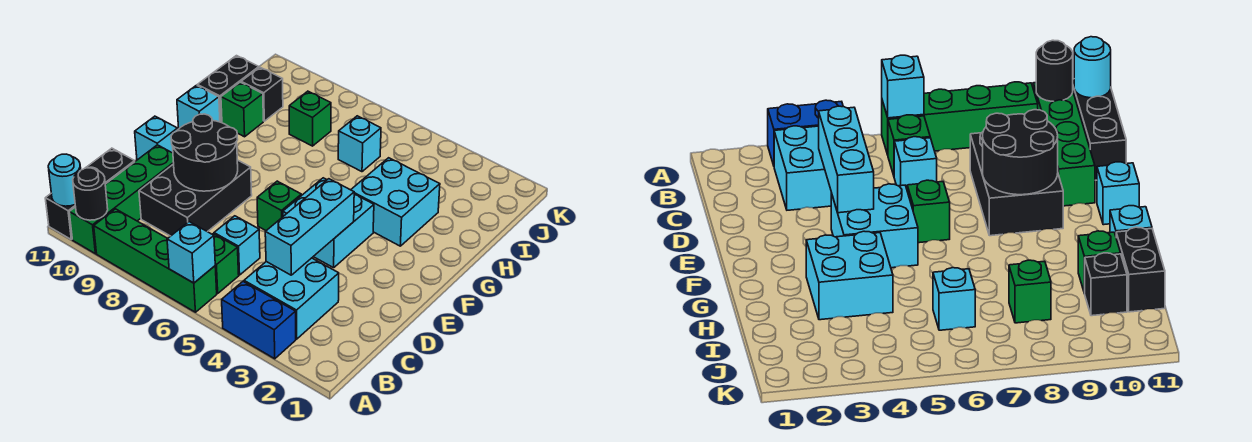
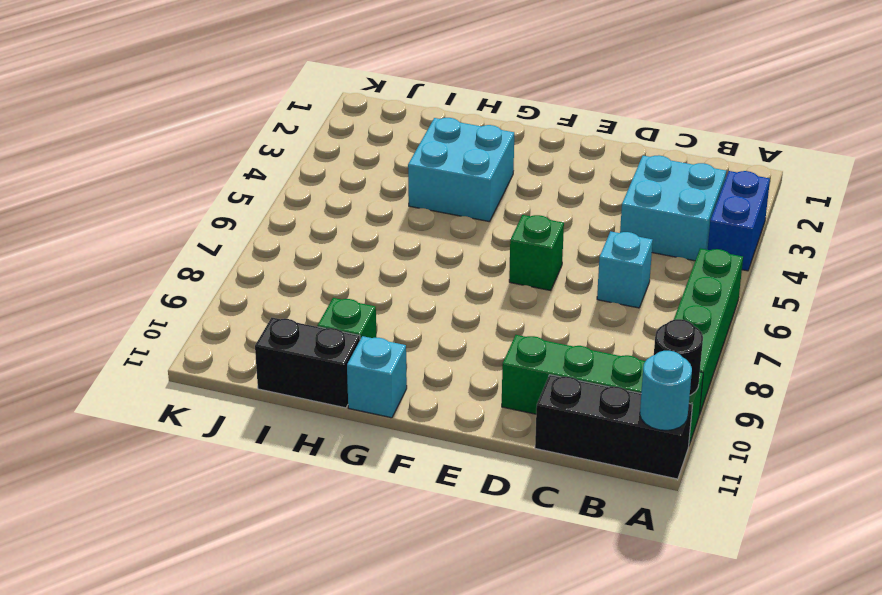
none -> green 1x1 brick [212,234,239,293]
none -> black 2x3 brick [139,160,252,236]
none -> cyan 2x2 brick [283,178,374,268]

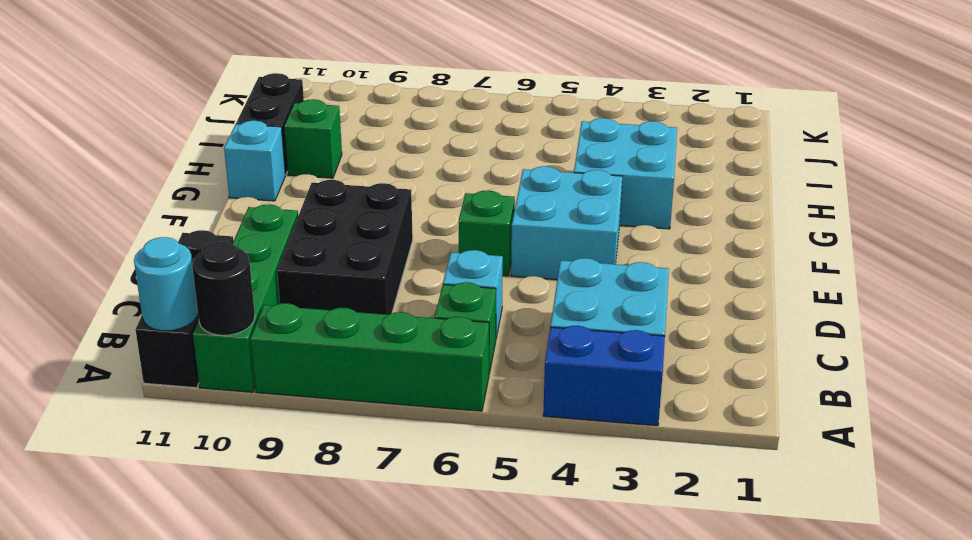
none -> cyan 1x1 brick [135,116,178,160]
none -> cyan 1x1 brick [338,116,381,172]
none -> green 1x1 brick [289,91,331,146]

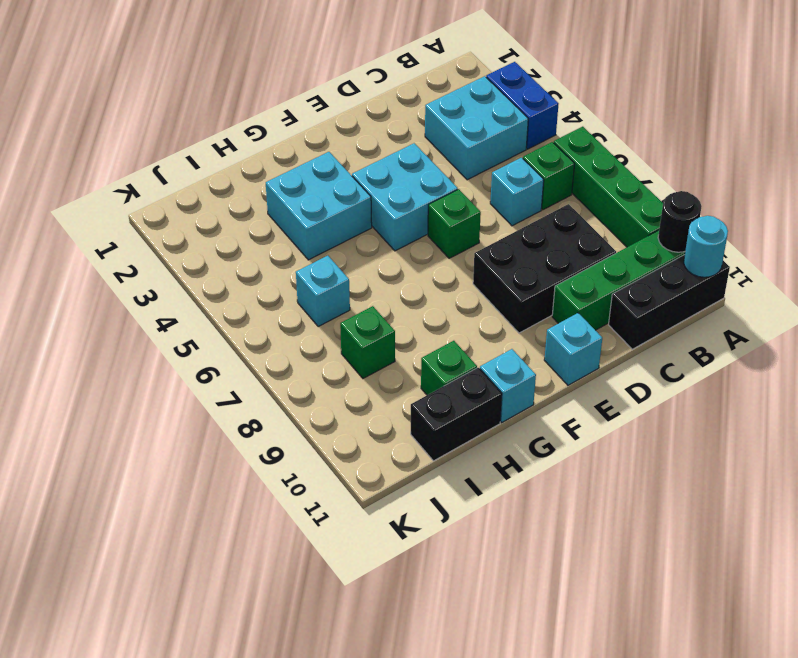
none -> black 1x1 brick [241,67,283,121]
none -> cyan 1x1 brick [167,222,215,283]
none -> cyan 1x3 brick [265,179,354,275]

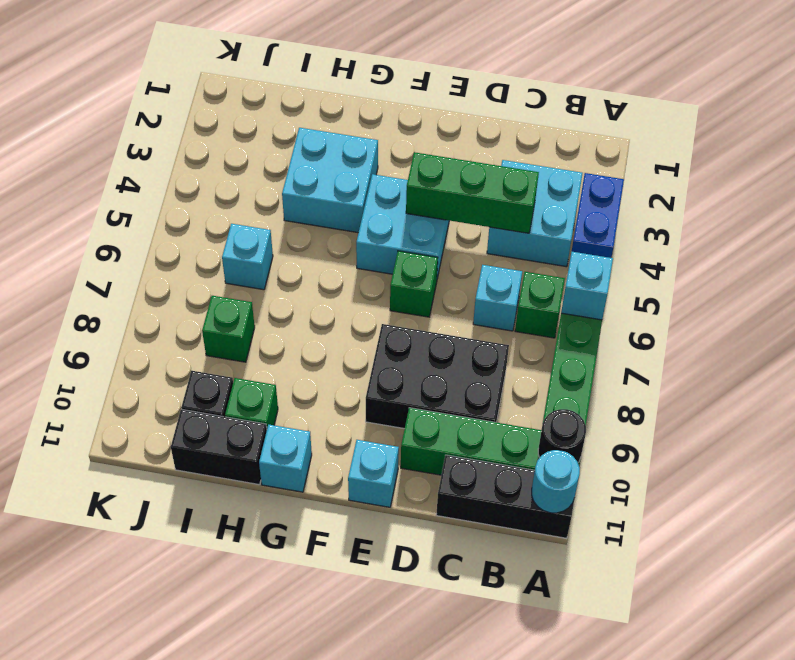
green 1x3 brick [406,152,539,233] -> cyan 1x3 brick [265,179,354,275]
none -> black 2x2 round brick [171,114,238,191]

